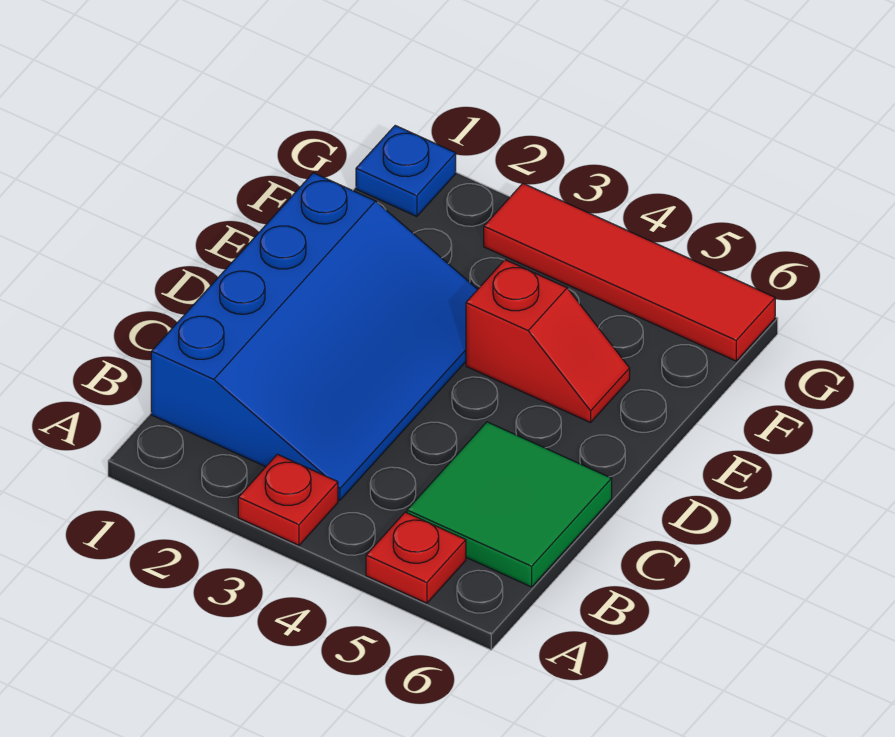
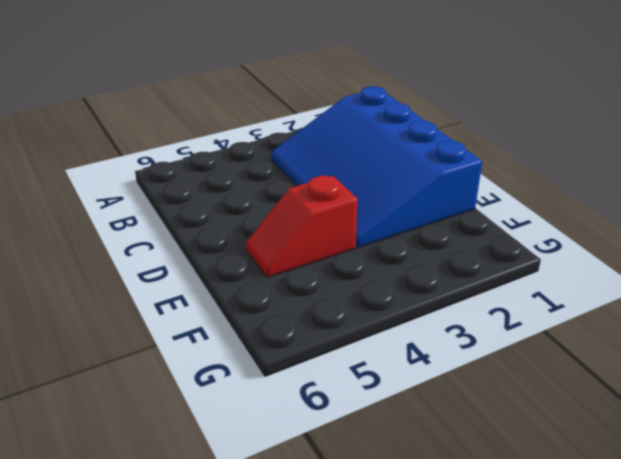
none -> red 1x1 plate [238,454,338,545]
none -> red 1x1 plate [366,512,466,603]

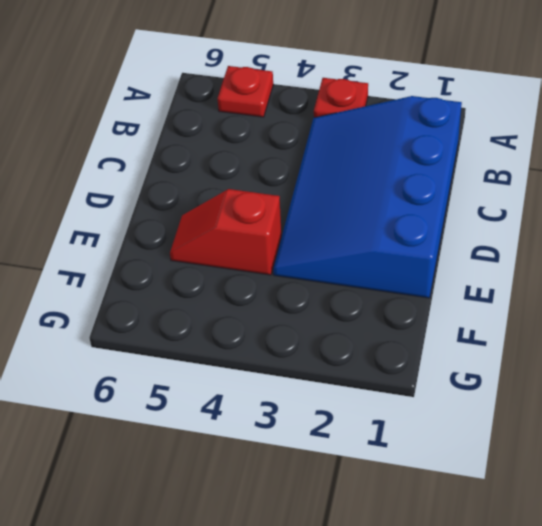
none -> green 2x2 tile [407,422,612,587]
none -> blue 1x1 plate [356,126,456,217]

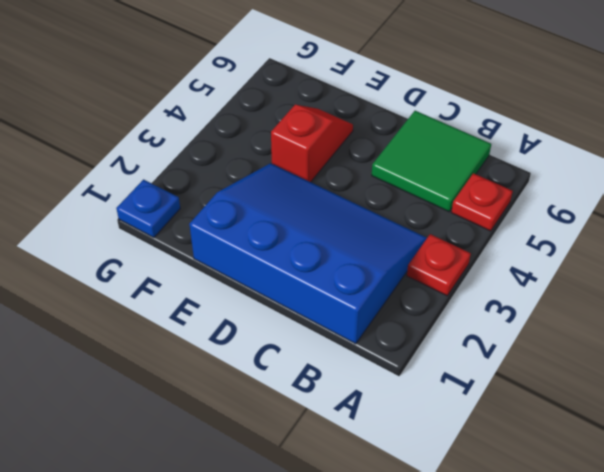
none -> red 1x4 tile [484,184,775,361]

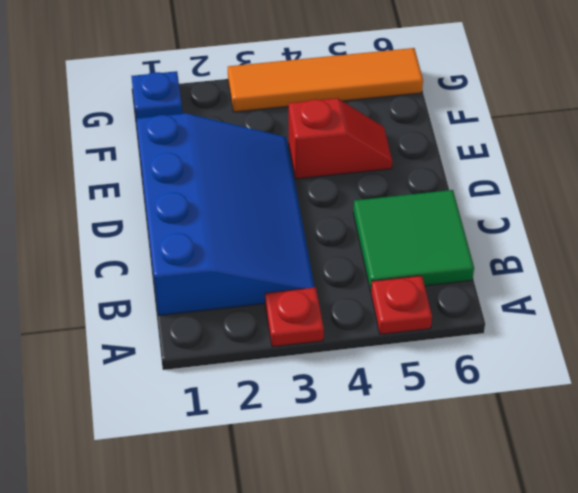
orange 1x4 tile [228,48,423,112] -> red 1x4 tile [484,184,775,361]

